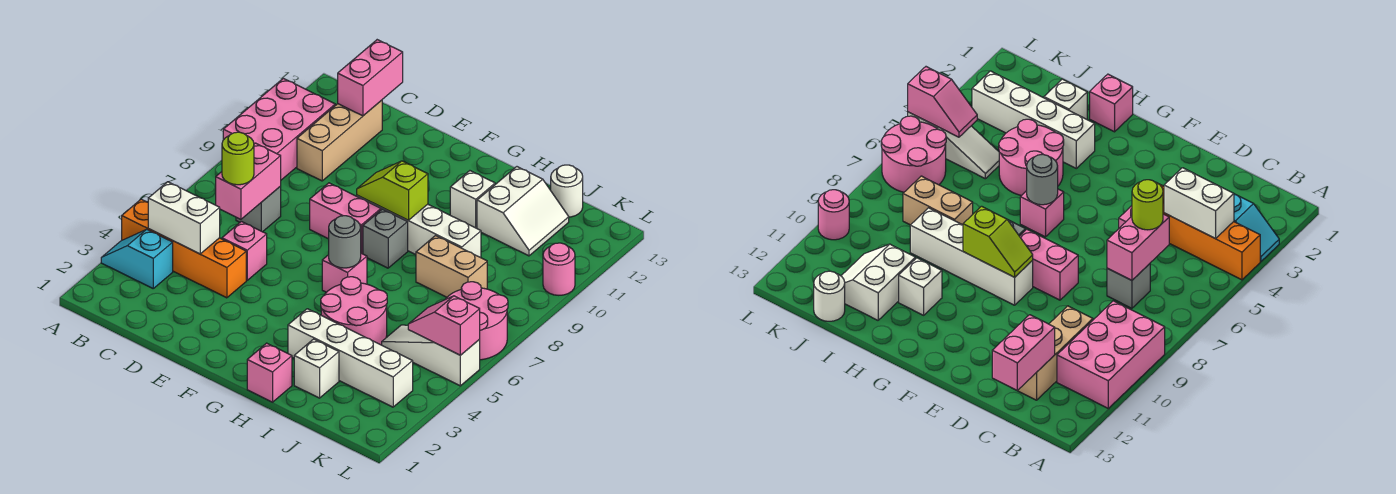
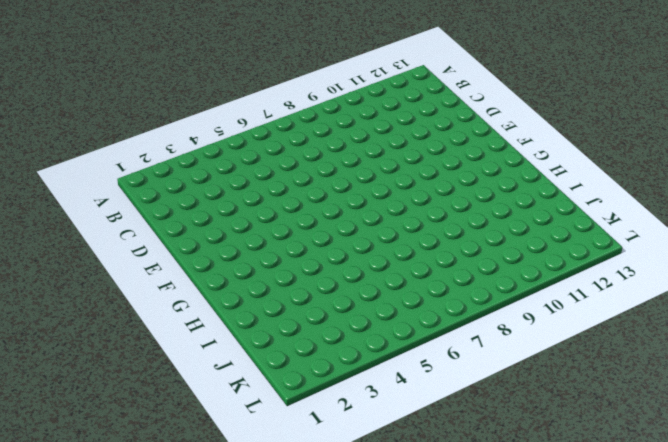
none -> cyan 1x2 slope [101,229,173,288]
none -> orange 1x4 brick [122,199,246,298]
none -> pink 2x3 brick [223,78,335,180]

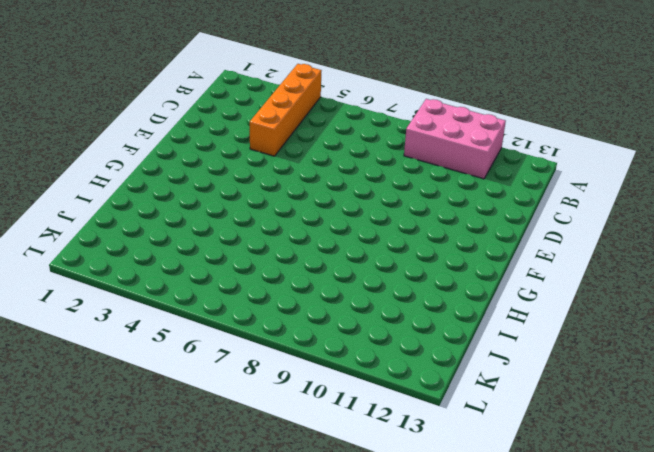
none -> cyan 1x2 slope [101,229,173,288]
none -> grey 1x1 brick [236,186,281,232]
none -> tan 1x3 brick [297,100,382,181]

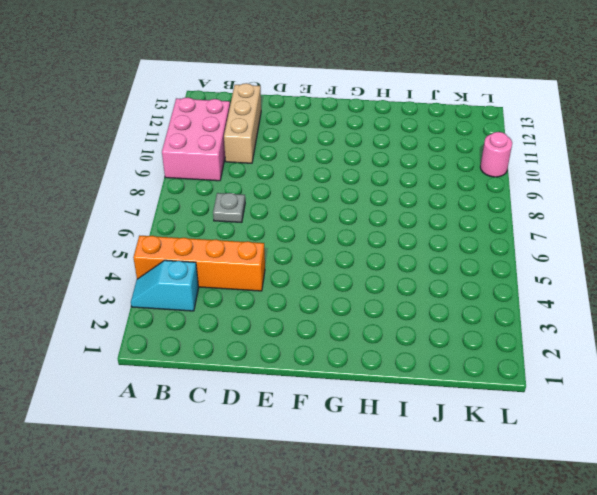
grey 1x1 plate [213,193,245,222] -> grey 1x1 brick [236,186,281,232]
none -> pink 1x1 brick [222,221,267,280]
none -> pink 1x2 brick [310,183,381,254]
none -> white 1x4 brick [357,195,481,258]

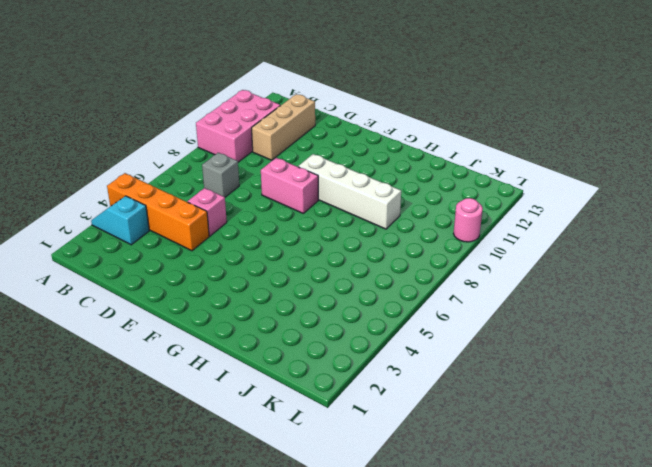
none -> pink 1x1 brick [322,253,367,292]
none -> grey 1x1 brick [363,209,408,268]
none -> pink 1x1 brick [247,343,292,402]

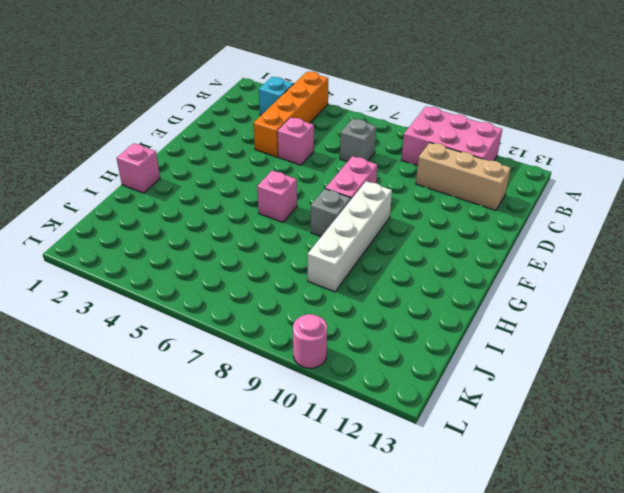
none -> white 1x4 brick [288,309,413,407]
none -> pink 2x2 round brick [321,277,387,345]
none -> white 1x1 brick [450,171,495,228]

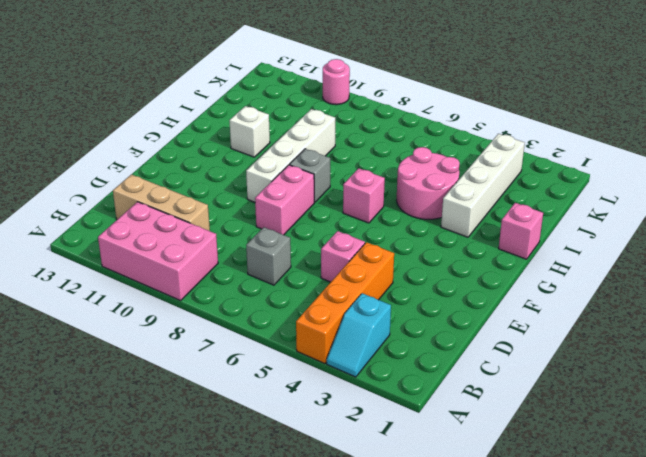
none -> white 1x1 brick [294,339,339,398]
none -> tan 1x2 brick [416,236,487,297]
none -> white 2x2 slope [477,167,569,256]

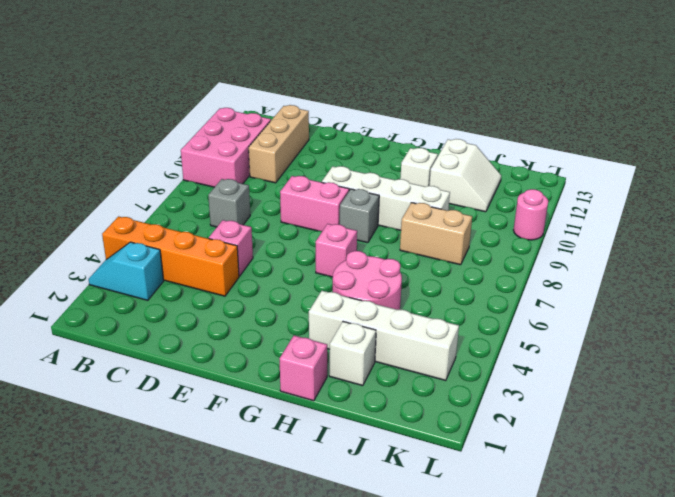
none -> white 1x3 slope [382,325,480,386]
none -> white 1x1 round brick [551,165,583,217]
none -> pink 2x2 round brick [446,282,508,360]

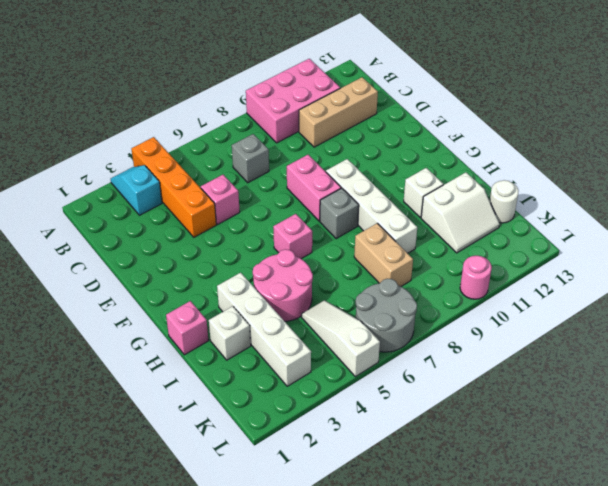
grey 2x2 round brick [356,279,417,352] -> pink 2x2 round brick [446,282,508,360]
none -> white 1x2 brick [148,182,220,254]
none -> pink 1x2 brick [216,143,281,219]
none -> pink 1x2 brick [338,40,403,116]

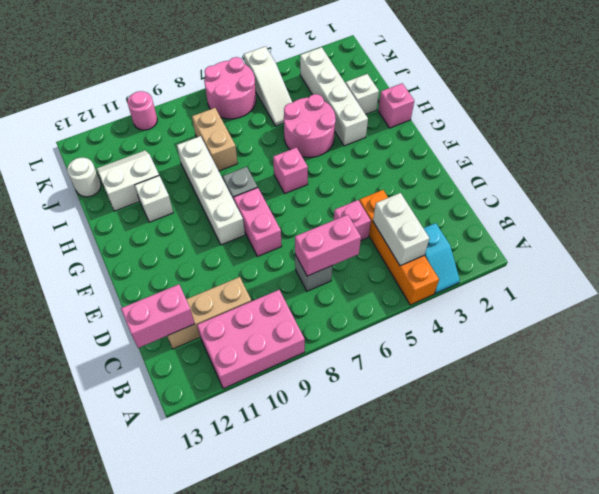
none -> lime 1x2 slope [357,161,428,220]
none -> grey 1x1 round brick [328,216,361,268]
none -> pink 1x2 slope [408,296,480,355]

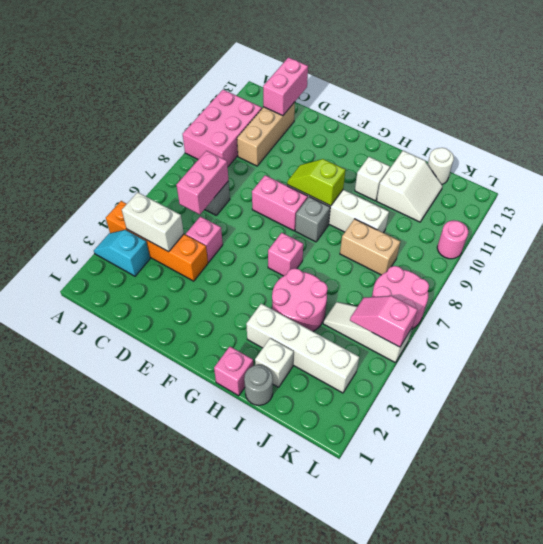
grey 1x1 round brick [244,365,273,405] -> grey 1x1 round brick moved to [328,216,361,268]
none -> lime 1x1 round brick [222,132,254,185]

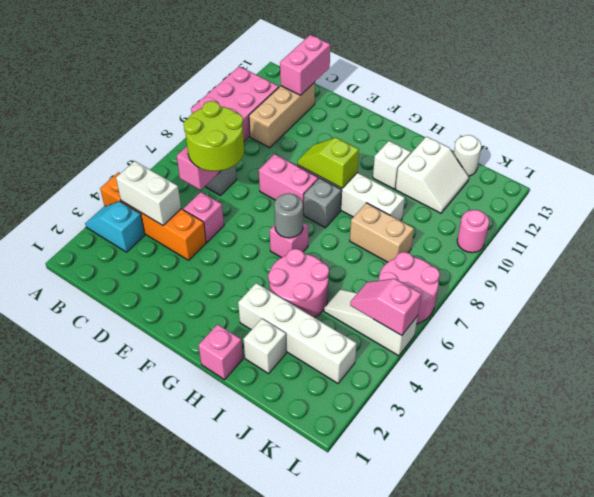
lime 2x2 round brick [184,101,244,171] -> lime 1x1 round brick [222,132,254,185]

